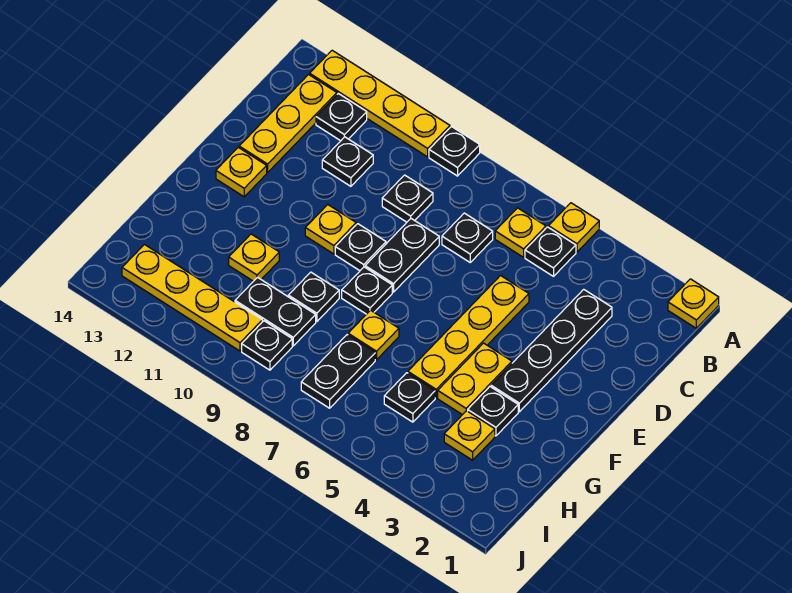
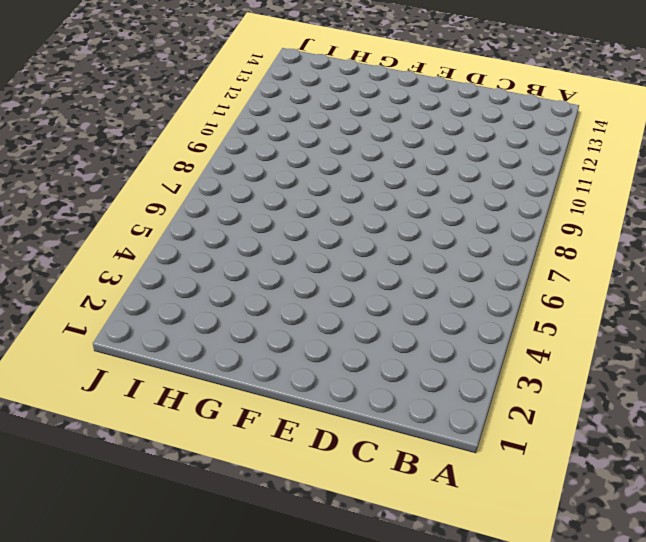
none -> yellow 1x1 plate [668,279,719,328]
none -> yellow 1x1 plate [549,203,599,252]
none -> black 1x1 plate [429,127,480,176]

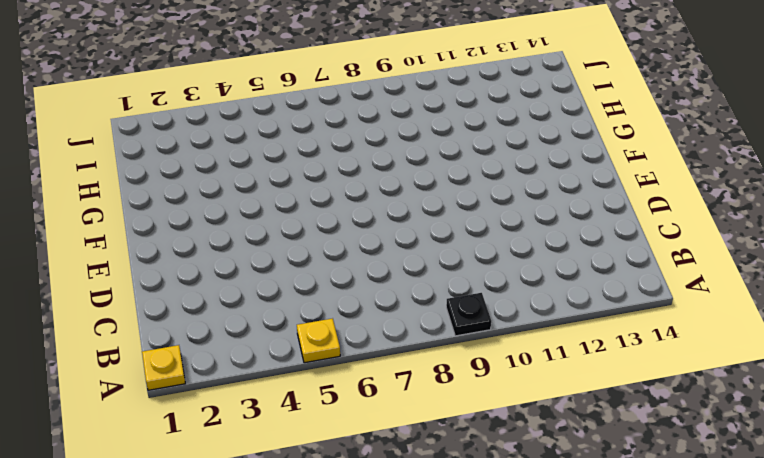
none -> yellow 1x4 plate [310,50,450,157]
none -> black 1x1 plate [525,227,576,276]
none -> yellow 1x1 plate [495,208,546,257]

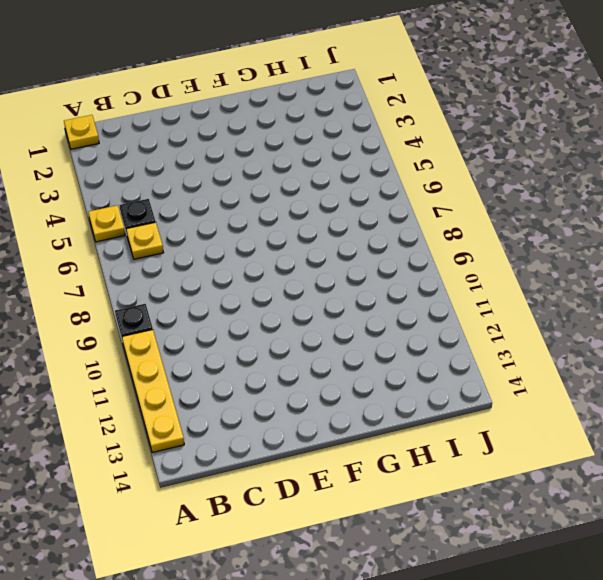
none -> black 1x1 plate [316,94,367,141]
none -> yellow 1x3 plate [239,75,337,172]
none -> black 1x4 plate [491,289,612,412]

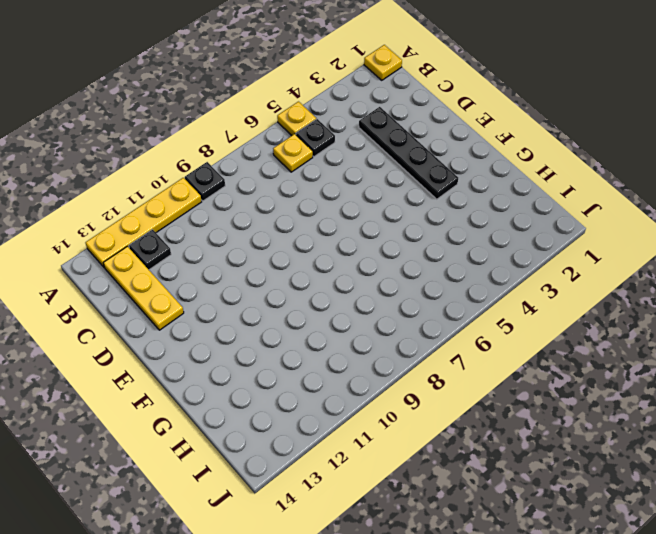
none -> black 1x1 plate [442,213,493,262]
none -> black 1x1 plate [382,175,433,222]
none -> black 1x1 plate [322,137,373,186]

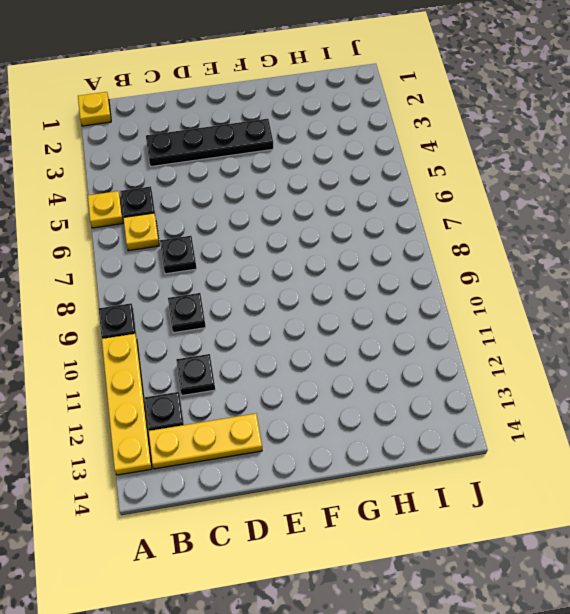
none -> yellow 1x4 plate [408,276,529,398]
none -> black 1x2 plate [365,219,439,292]
none -> black 1x1 plate [335,224,386,271]

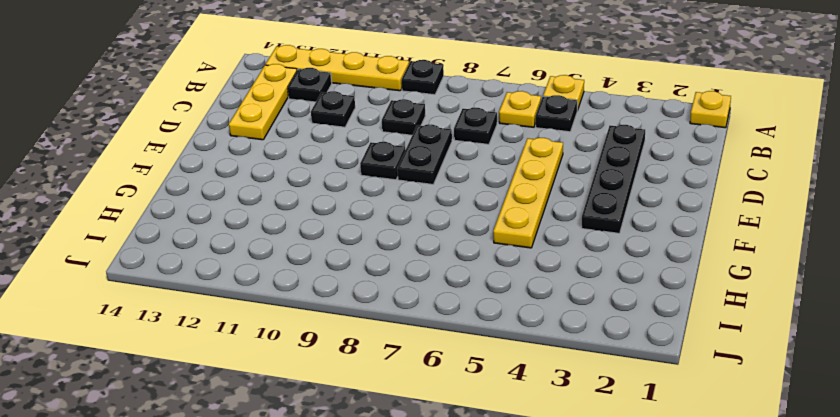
none -> yellow 1x1 plate [305,205,356,254]
none -> yellow 1x1 plate [216,147,267,197]
none -> yellow 1x2 plate [438,343,512,415]

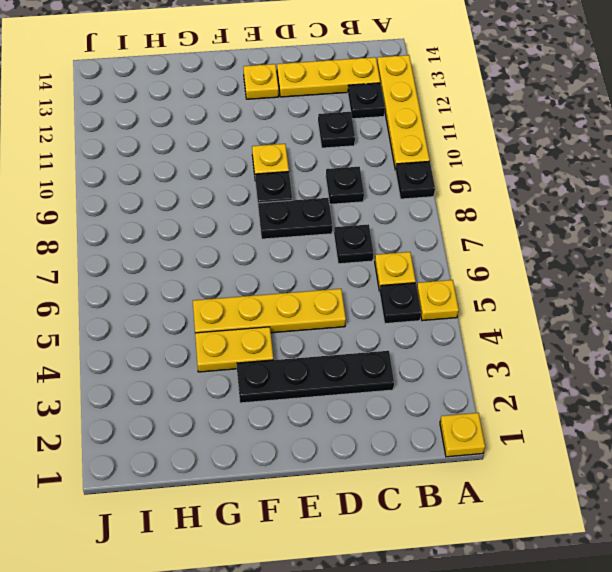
none -> black 1x1 plate [342,267,392,314]
none -> black 1x1 plate [468,387,518,436]
none -> yellow 1x1 plate [348,310,399,360]

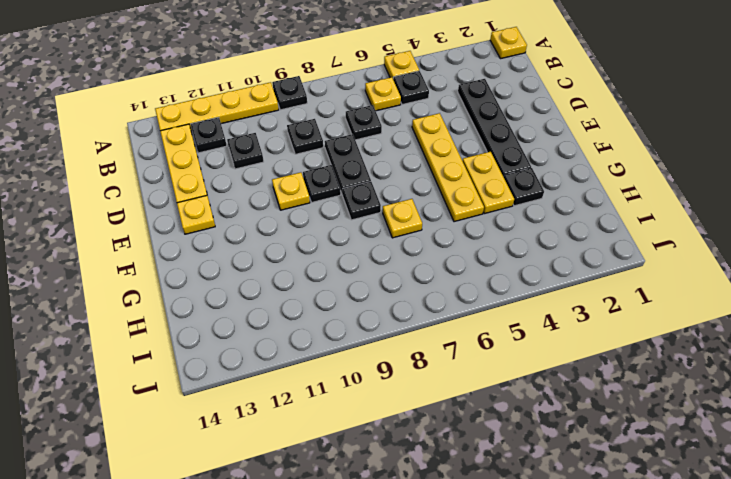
none -> black 1x1 plate [288,272,339,322]
none -> yellow 1x1 plate [229,234,279,281]
none -> yellow 1x1 plate [444,411,495,460]

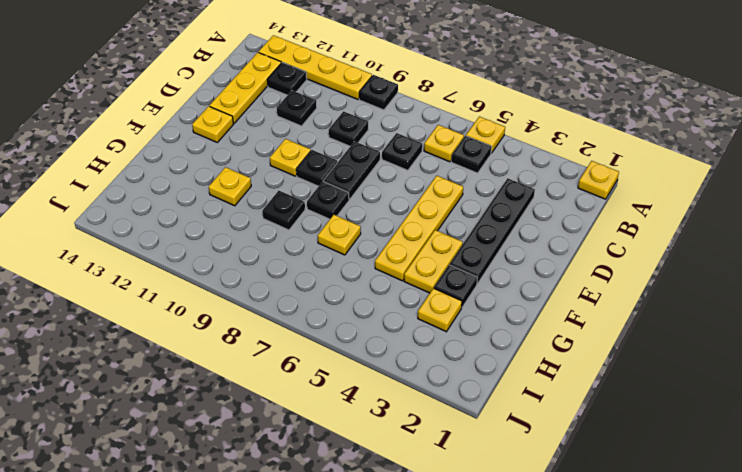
none -> black 1x1 plate [384,373,435,422]
none -> black 1x2 plate [301,335,375,408]
none -> black 1x2 plate [235,277,316,346]

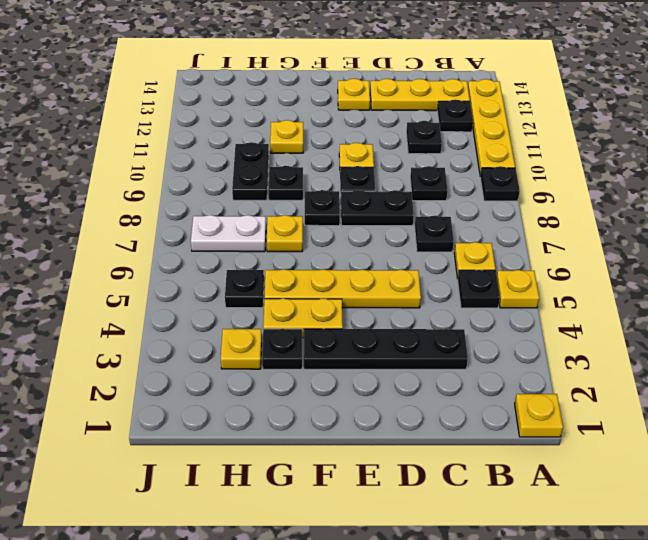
white 1x2 plate [191,215,266,252] -> black 1x2 plate [301,335,375,408]
none -> black 1x1 plate [242,321,292,370]
none -> yellow 1x4 plate [122,245,262,351]

